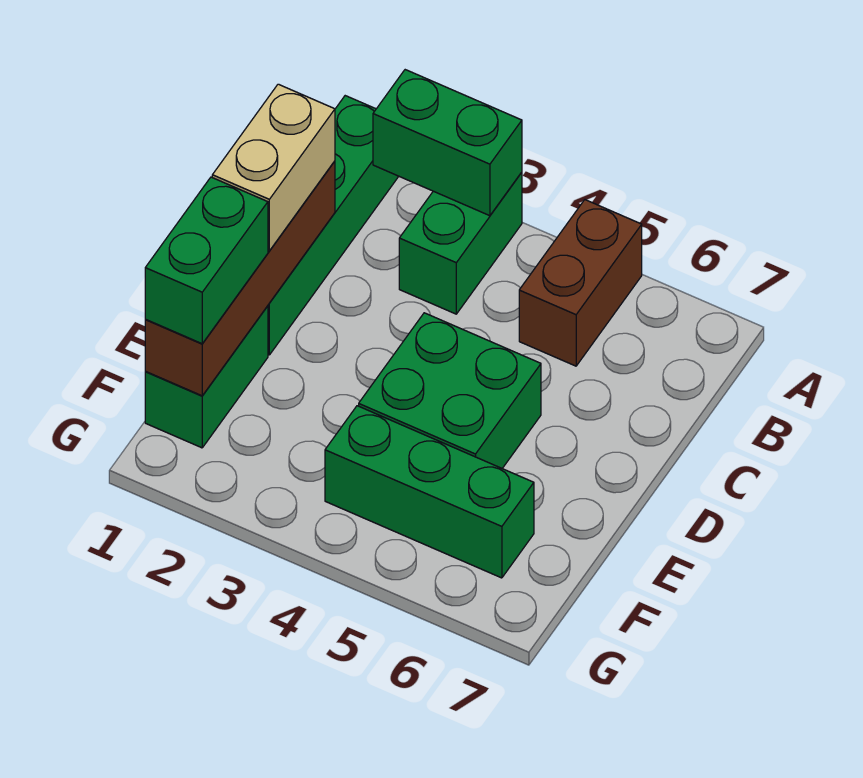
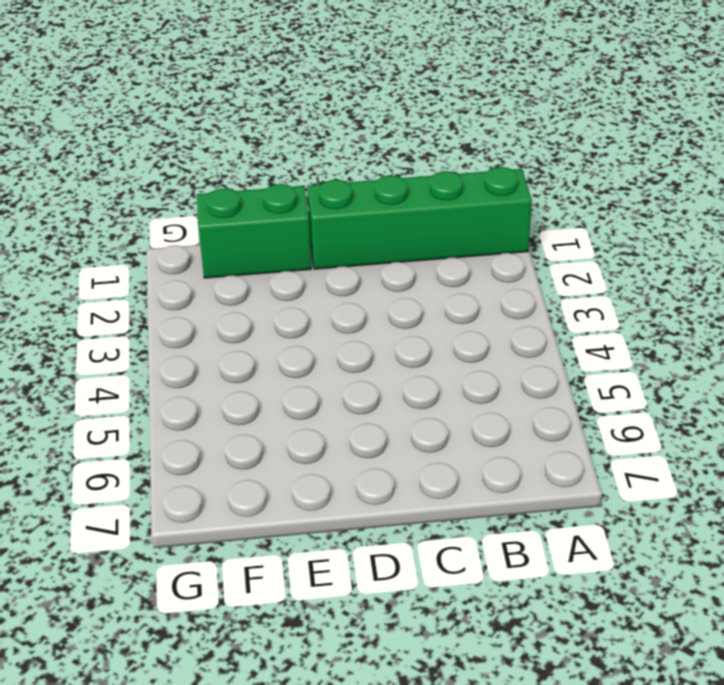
none -> green 1x2 brick [399,172,522,314]
none -> brown 1x2 brick [519,200,642,366]

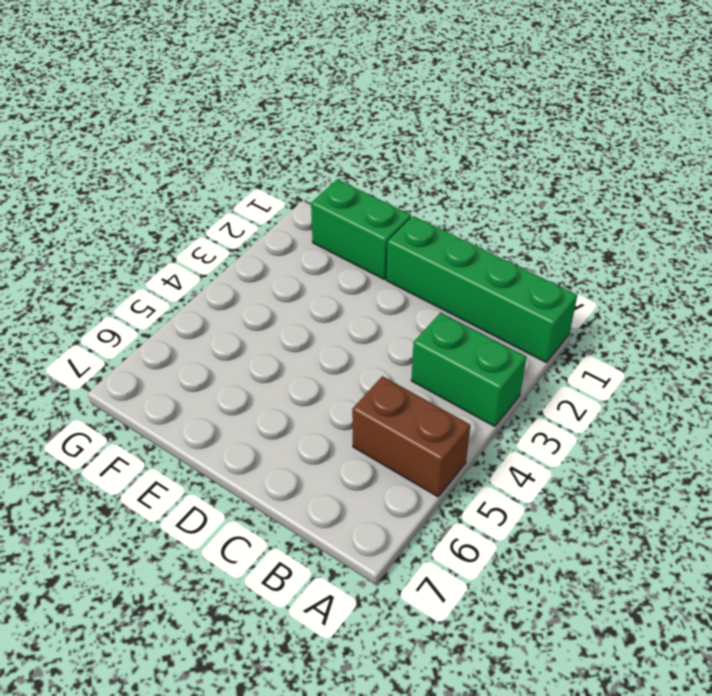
none -> green 2x2 brick [359,313,541,468]
none -> green 1x3 brick [325,406,534,578]

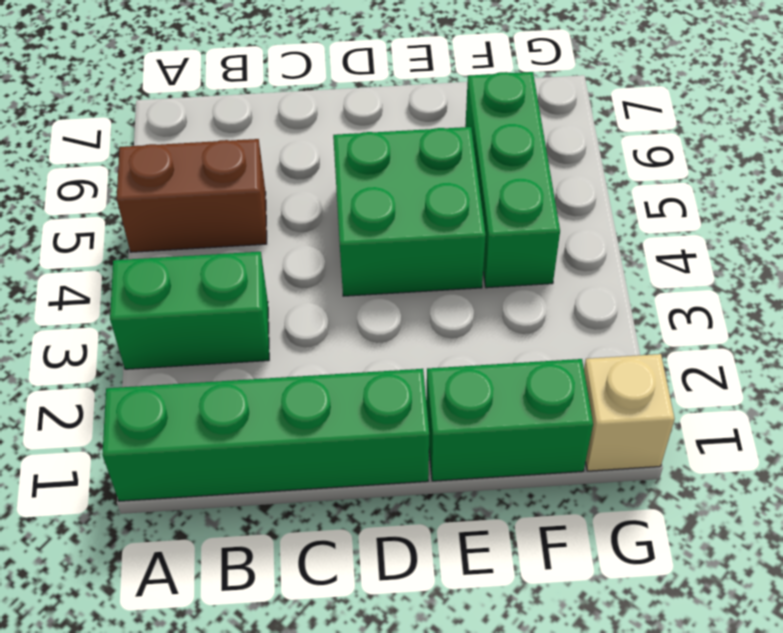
tan 1x1 brick [584,354,675,471] -> none
none -> green 1x2 brick [373,70,522,216]
none -> brown 1x4 brick [145,161,335,396]

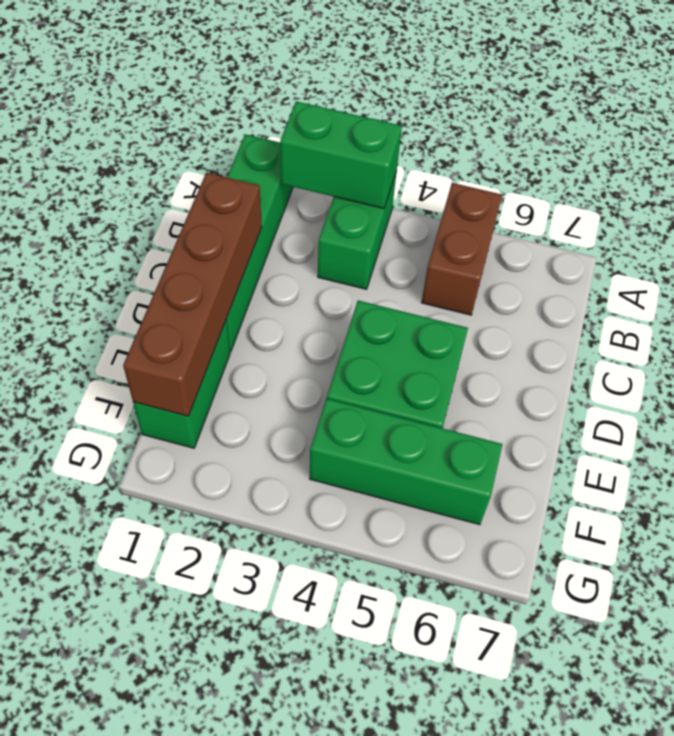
none -> tan 1x2 brick [212,84,335,251]
none -> green 1x2 brick [145,177,268,344]

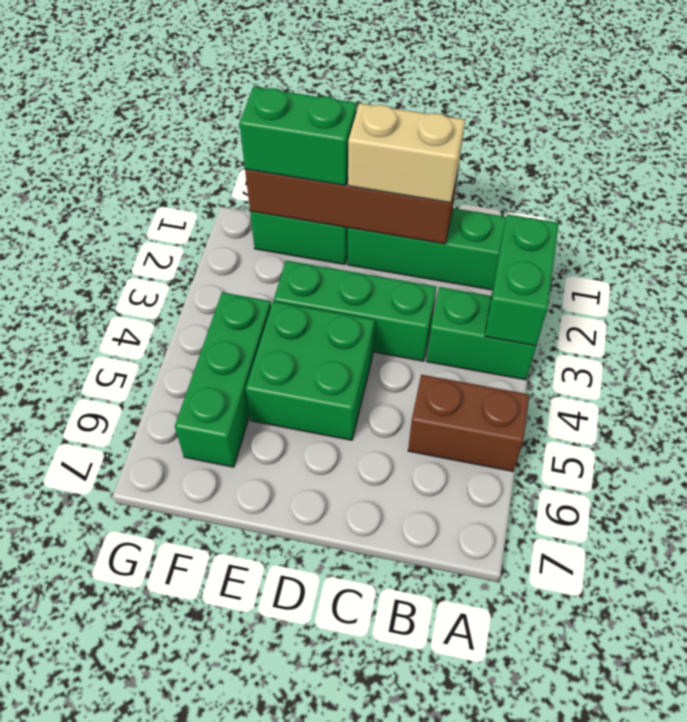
green 1x3 brick [274,260,436,361] -> none

